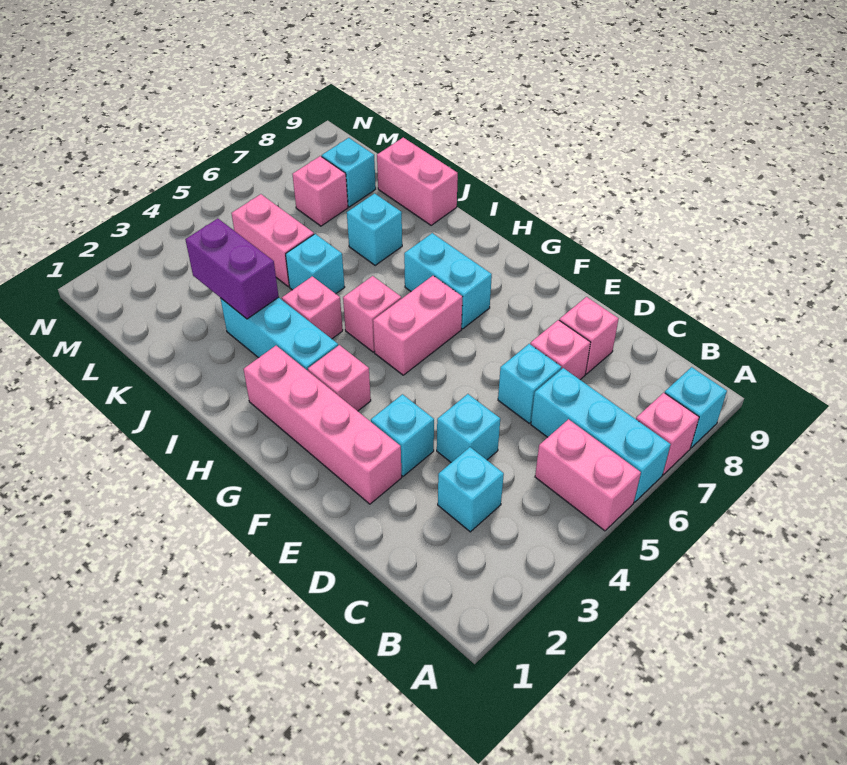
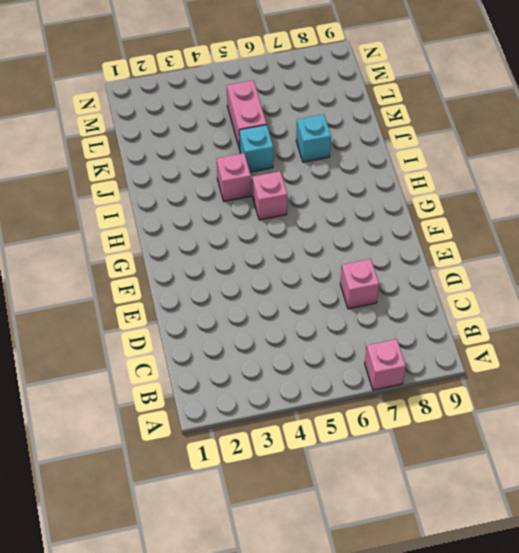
none -> pink 1x2 brick [535,419,641,531]
none -> cyan 1x3 brick [531,368,671,502]
none -> cyan 1x1 brick [665,367,727,448]

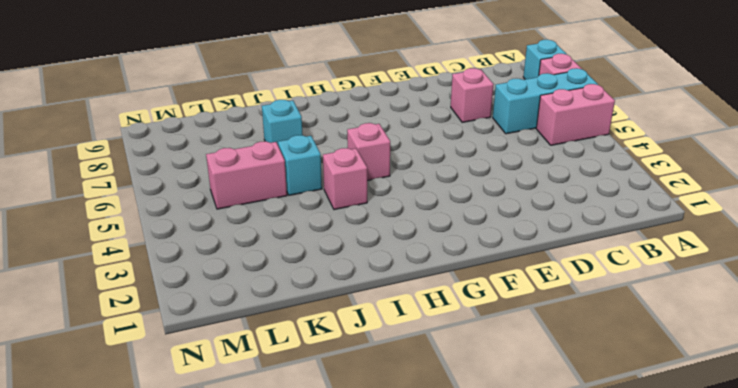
none -> cyan 1x1 brick [438,447,504,532]
none -> cyan 1x1 brick [437,394,500,463]
none -> cyan 1x1 brick [498,344,561,423]

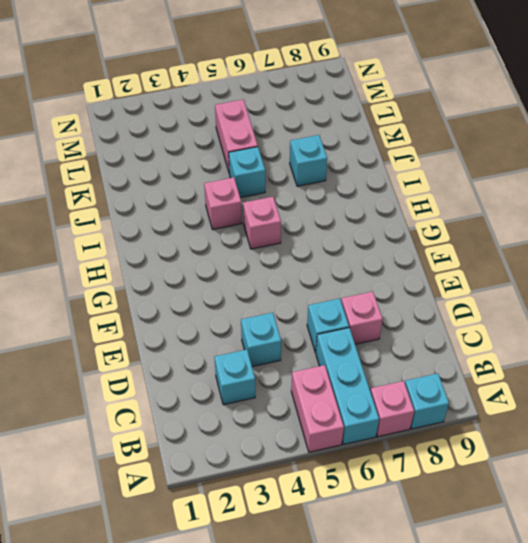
none -> pink 1x1 brick [559,297,619,374]
none -> pink 1x4 brick [244,346,402,504]
none -> cyan 1x1 brick [371,394,434,476]

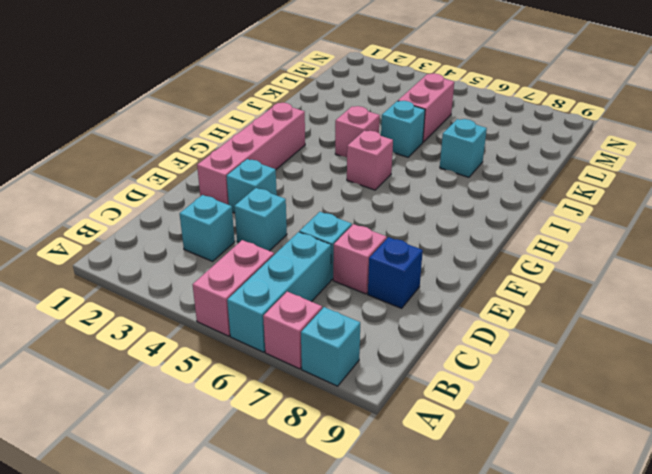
blue 1x1 brick [368,237,423,308] -> pink 1x1 brick [559,297,619,374]
none -> pink 1x1 brick [308,345,371,411]
none -> pink 1x2 brick [373,276,462,375]
none -> cyan 1x2 brick [404,233,492,329]

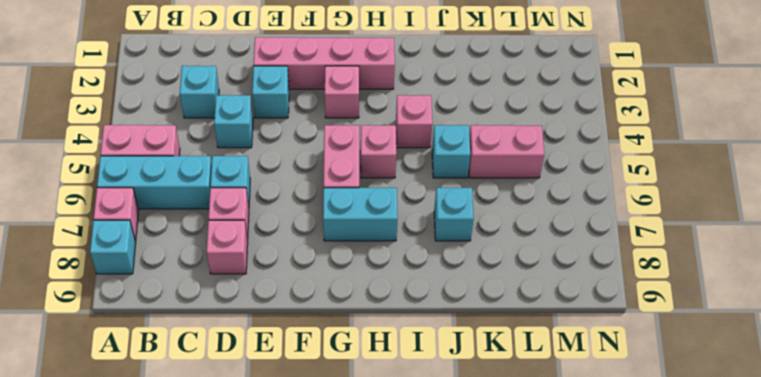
none -> cyan 1x3 brick [220,297,338,371]
none -> pink 1x2 brick [377,138,458,225]
none -> pink 1x1 brick [293,156,348,226]

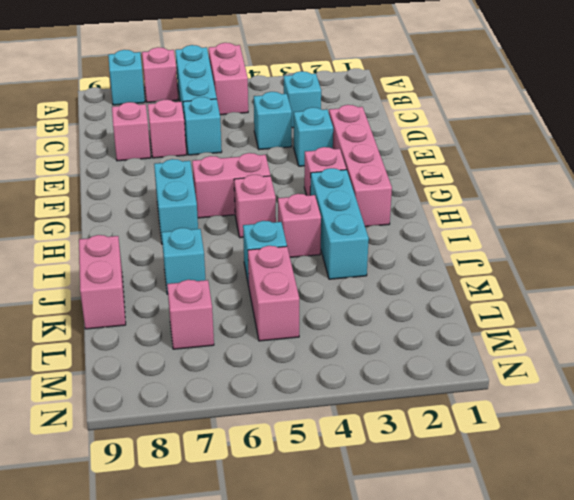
none -> cyan 1x1 brick [322,138,376,207]
none -> purple 1x2 brick [185,219,279,319]

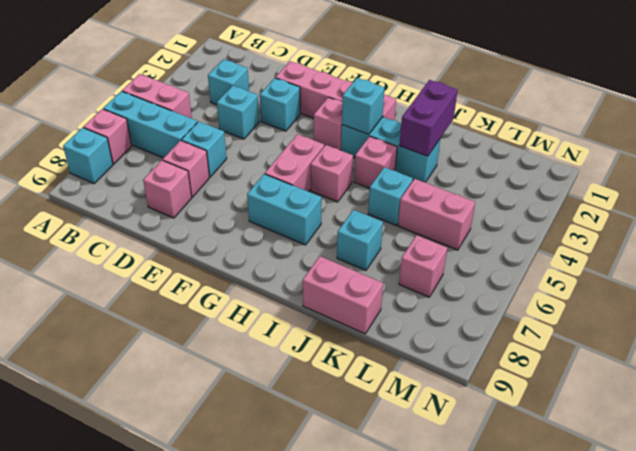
cyan 1x1 brick [342,78,385,134] -> cyan 1x1 brick moved to [322,138,376,207]
purple 1x2 brick [399,80,458,156] -> purple 1x2 brick turned to [185,219,279,319]

